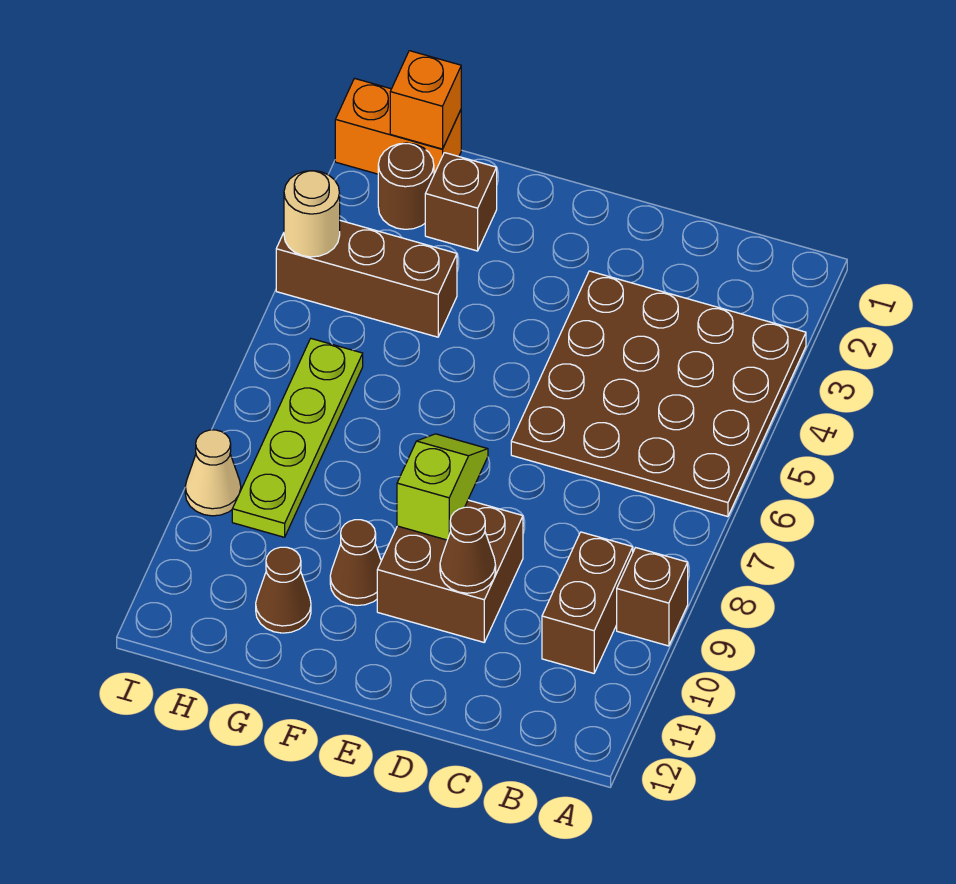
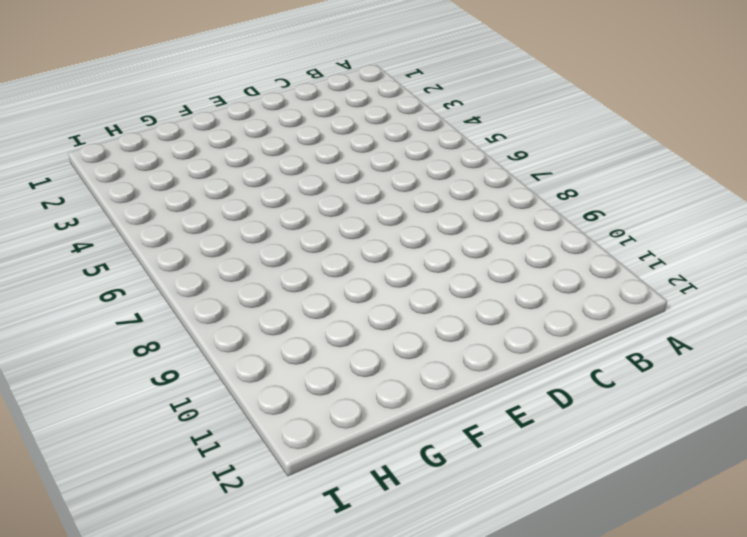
none -> brown 4x4 plate [511,271,806,517]
none -> brown 1x1 brick [617,548,688,646]
none -> brown 1x2 brick [542,532,633,673]

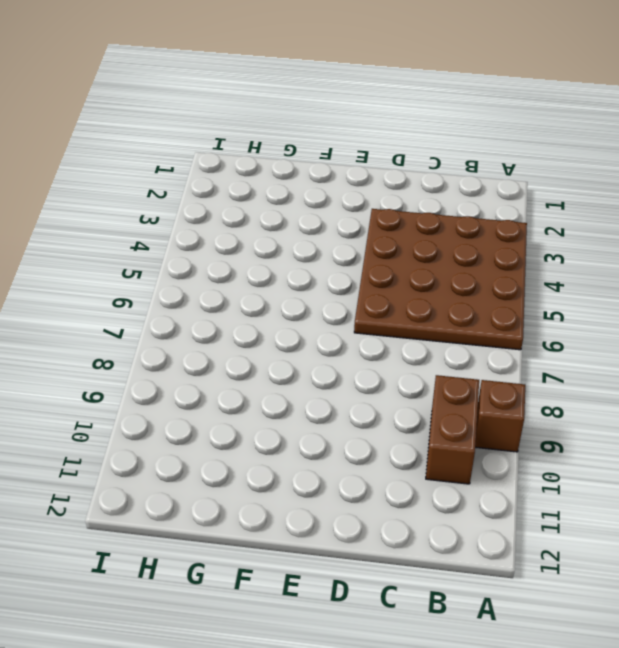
none -> brown 2x2 brick [377,500,523,642]
none -> brown 1x1 cone [330,520,381,606]
none -> brown 1x1 brick [425,153,497,251]

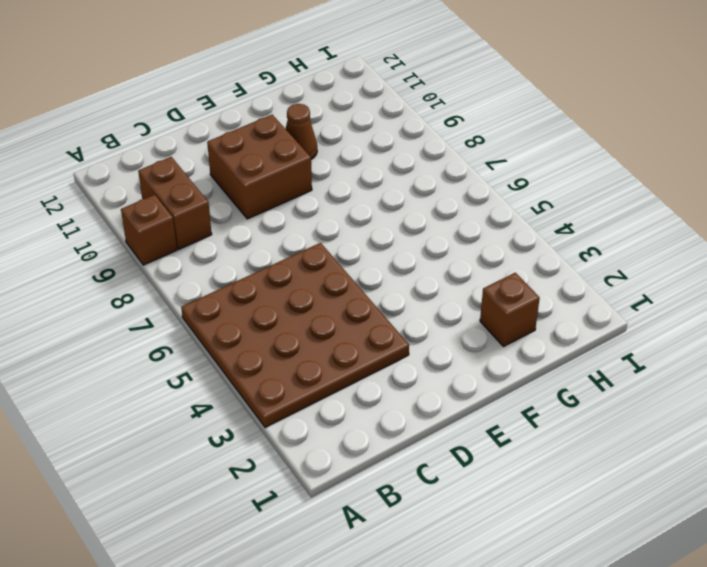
none -> brown 1x3 brick [276,221,457,337]
none -> brown 1x1 cone [256,547,311,633]
none -> orange 1x2 brick [335,78,461,174]

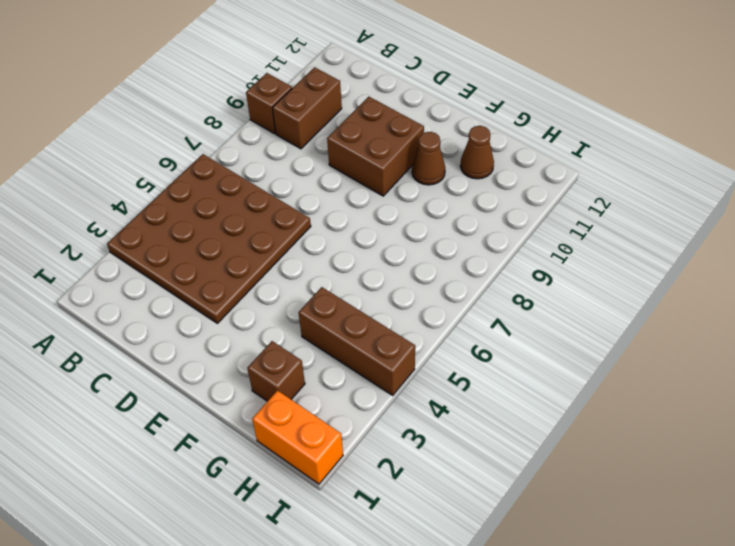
none -> brown 1x1 round brick [378,143,434,229]
none -> lime 1x4 plate [232,339,363,537]
none -> tan 1x1 cone [185,430,241,516]

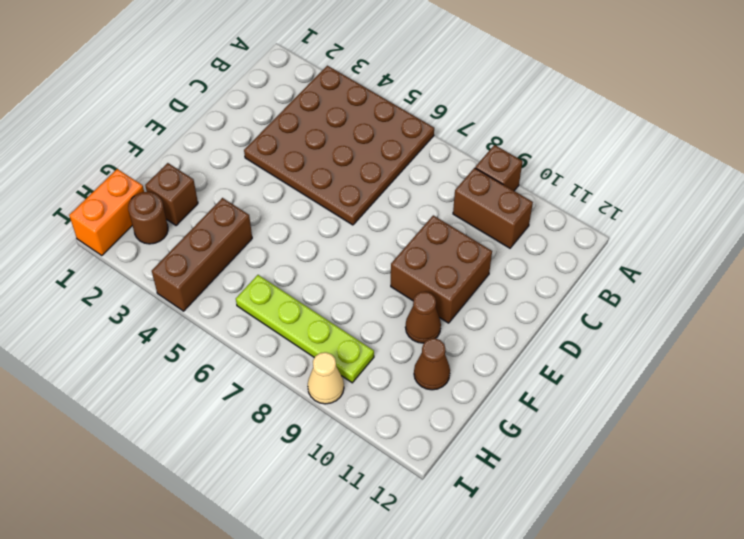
none -> brown 1x1 cone [440,507,496,593]
none -> lime 1x2 slope [397,434,488,540]
none -> orange 1x1 brick [390,51,461,149]

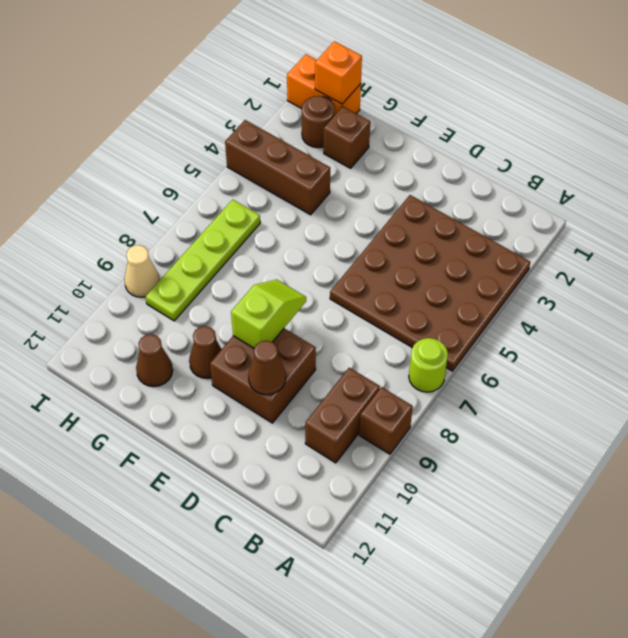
lime 1x1 round brick [409,338,448,392] -> none
none -> tan 1x1 round brick [284,171,340,257]

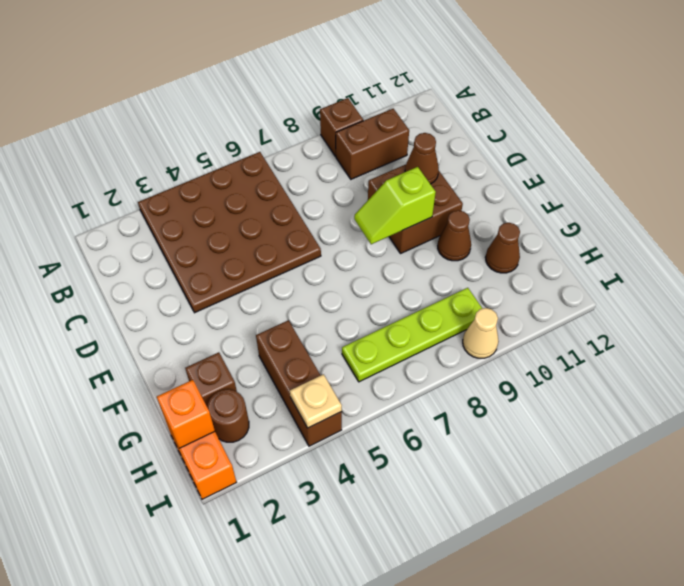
tan 1x1 plate [290,374,342,428] -> tan 1x1 round brick [284,171,340,257]

